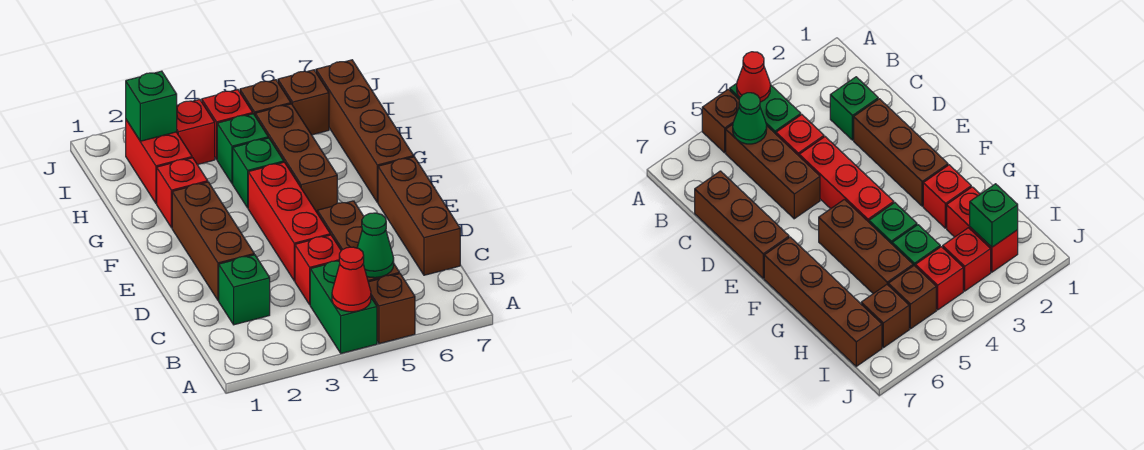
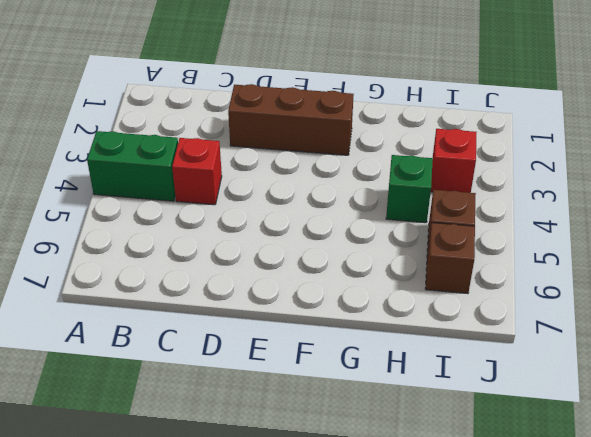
none -> brown 1x1 brick [368,274,415,344]
none -> brown 1x3 brick [317,201,400,282]
none -> green 1x1 brick [219,255,270,325]

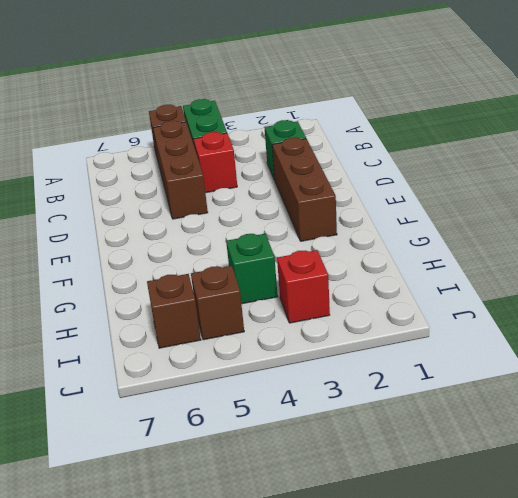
none -> brown 1x3 brick [378,157,460,275]
none -> red 1x3 brick [248,162,330,281]
none -> brown 1x3 brick [255,104,337,212]

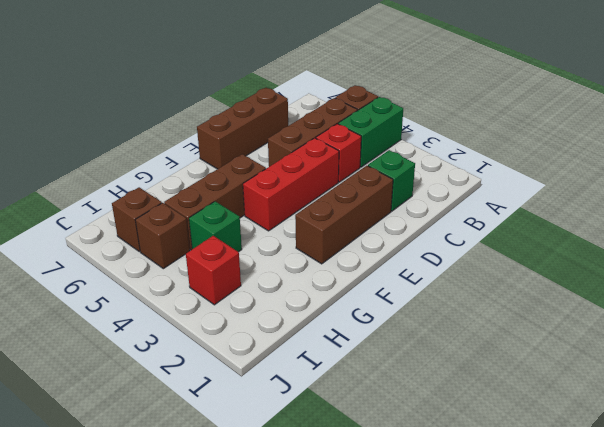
none -> brown 1x4 brick [316,60,414,203]
none -> red 1x1 brick [157,158,208,228]
none -> green 1x1 brick [233,138,284,208]

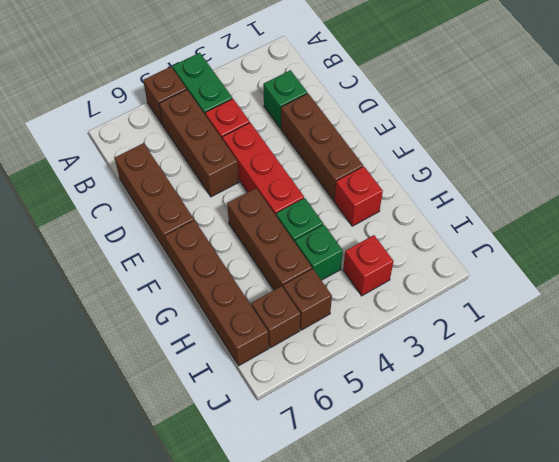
none -> red 1x2 brick [126,120,192,203]
none -> red 1x1 brick [202,90,253,159]
none -> red 1x1 cone [332,247,371,312]

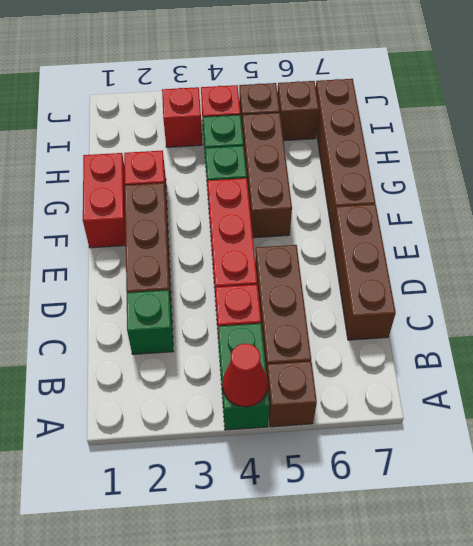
red 1x2 brick [83,153,126,248] -> red 1x2 brick moved to [126,120,192,203]
none -> green 1x1 cone [357,213,394,278]
none -> green 1x1 brick [126,71,177,141]

